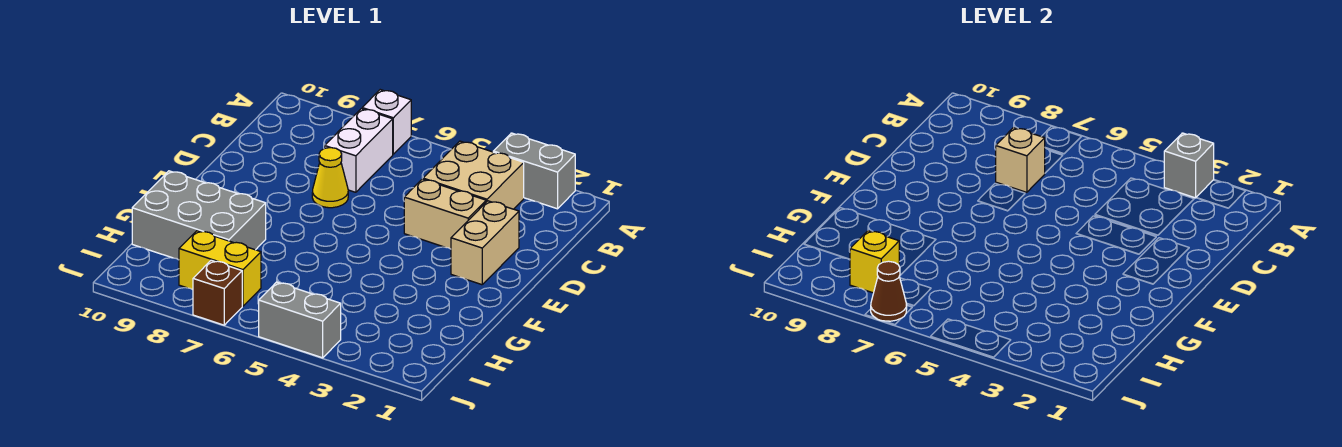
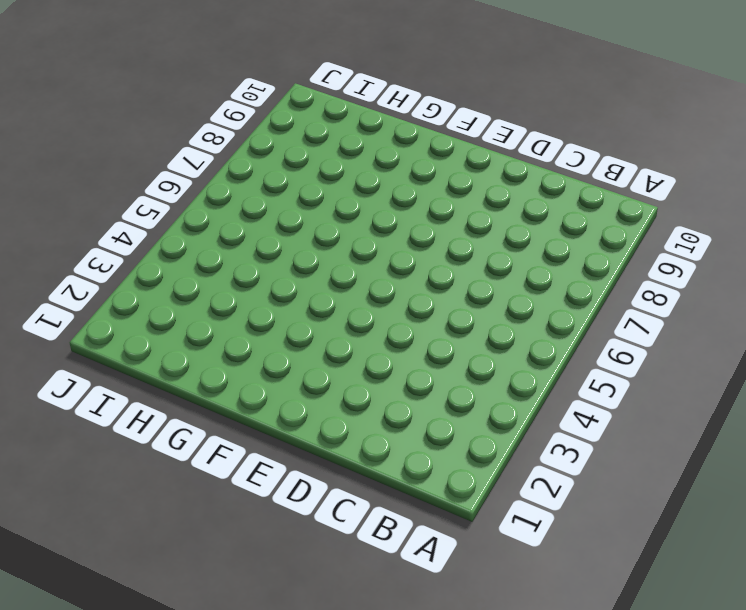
none -> grey 1x2 brick [493,133,575,209]
none -> white 1x1 brick [362,90,411,154]
none -> tan 2x2 brick [423,141,524,209]

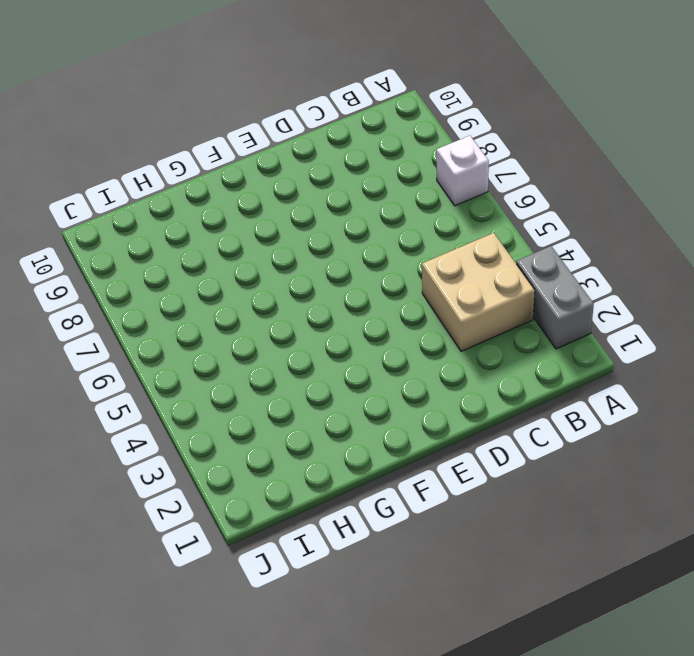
none -> white 1x2 brick [325,109,393,192]
none -> tan 1x2 brick [451,201,519,285]
none -> tan 1x2 brick [404,179,486,249]

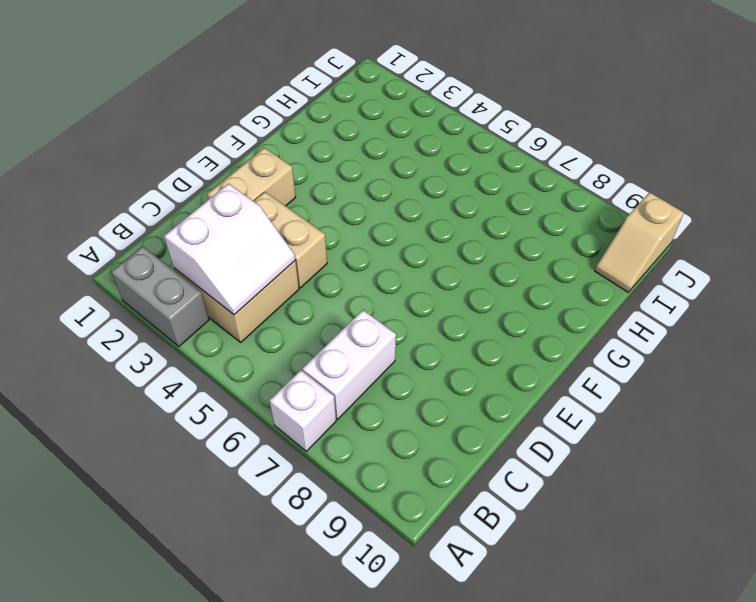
white 2x2 slope [164,184,295,315] -> none
tan 1x2 slope [595,192,684,292] -> none
none -> yellow 1x1 cone [312,148,348,208]
none -> grey 2x3 brick [132,171,266,260]
none -> yellow 1x2 brick [179,231,261,306]

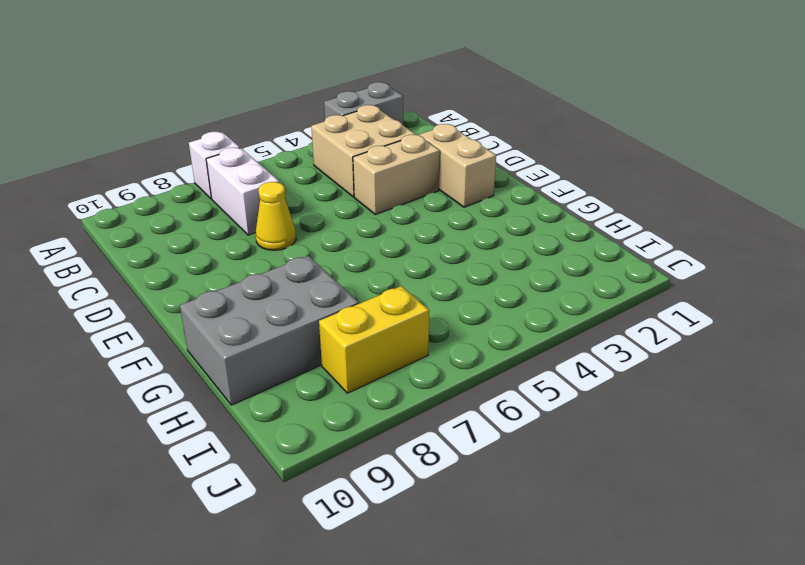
none -> grey 1x2 brick [259,282,341,358]
none -> brown 1x1 brick [193,260,242,325]
none -> grey 1x1 brick [1164,133,1214,198]

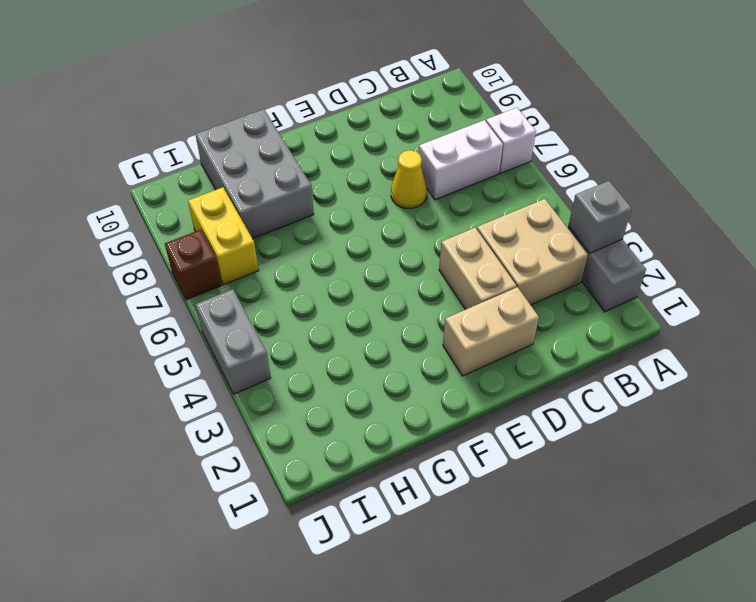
none -> tan 1x1 brick [996,127,1045,192]
none -> yellow 1x1 brick [850,231,899,293]
none -> brown 1x1 cone [871,261,907,321]

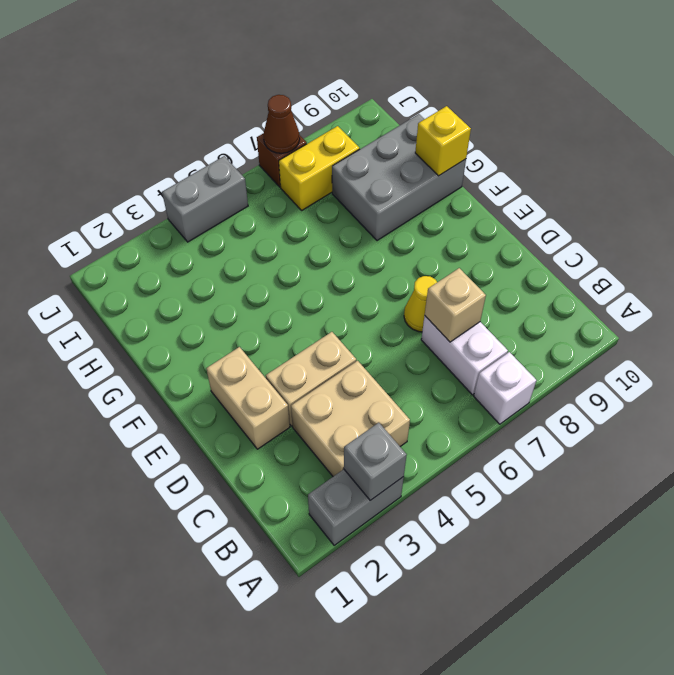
yellow 1x1 brick [415,106,471,176] -> yellow 1x1 brick moved to [850,231,899,293]

